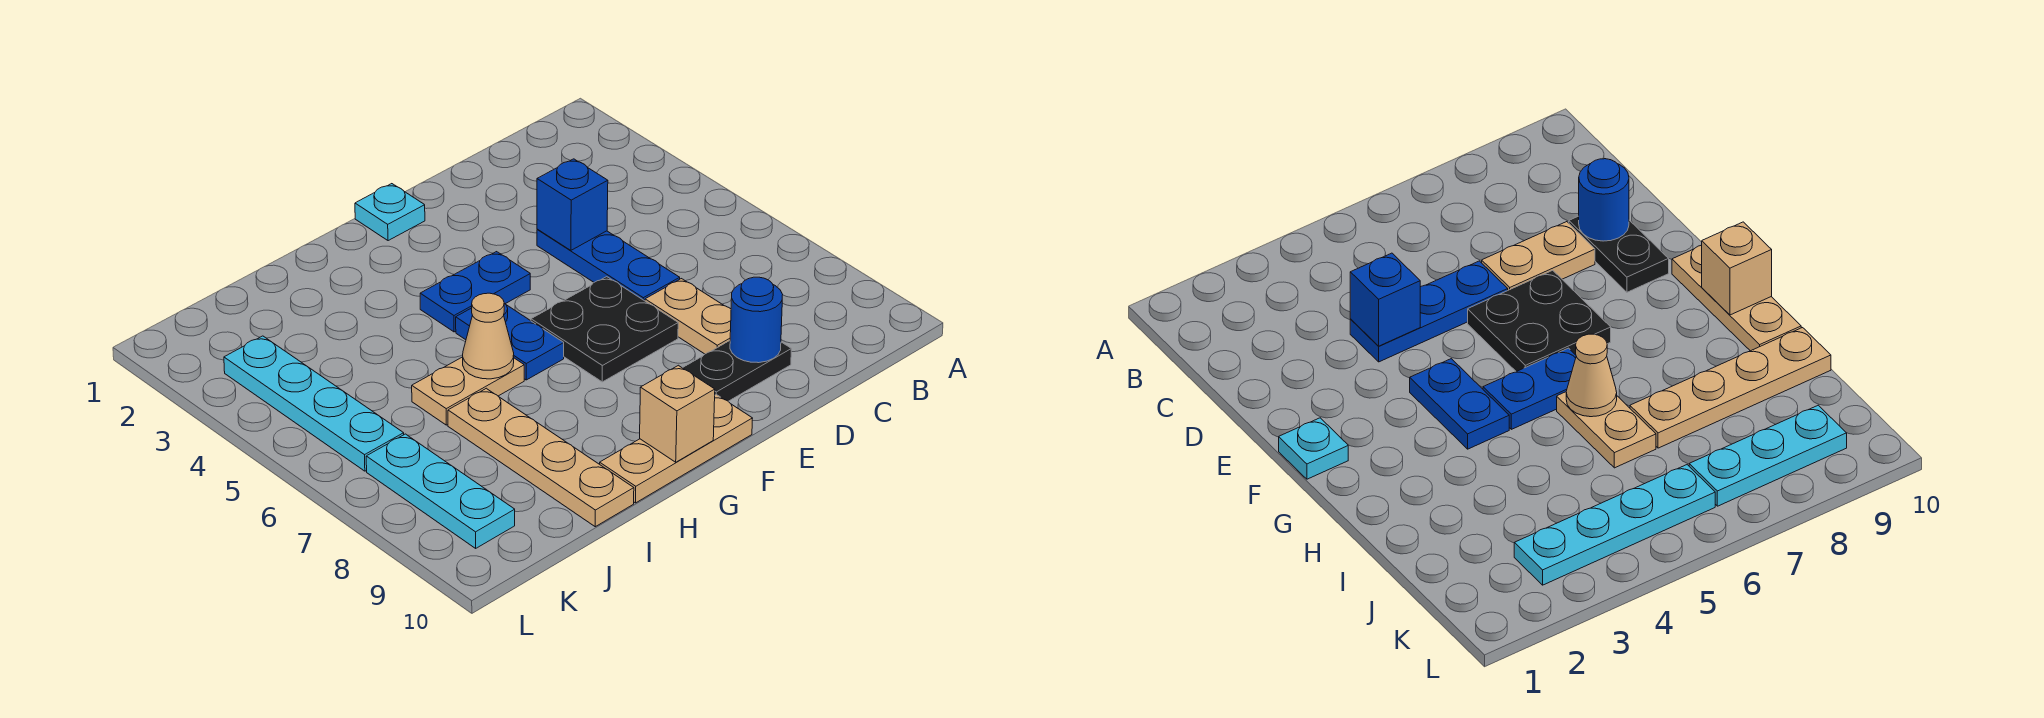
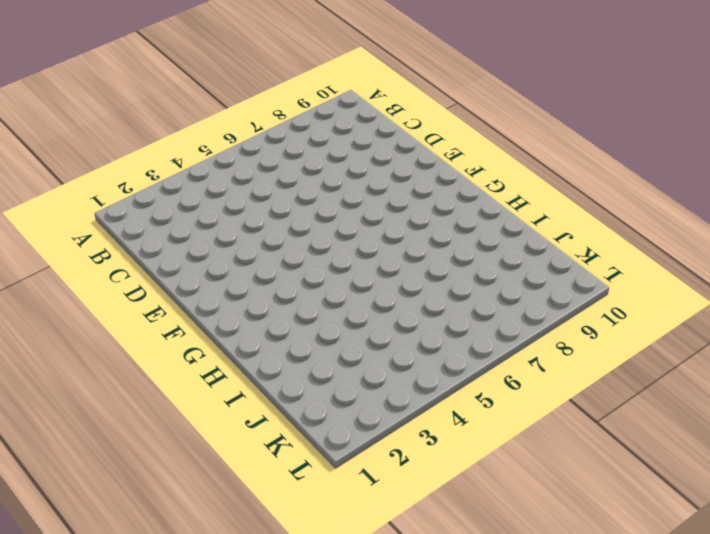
none -> blue 1x3 plate [537,229,680,301]
none -> tan 1x2 plate [645,279,731,354]
none -> black 1x2 plate [683,341,791,401]

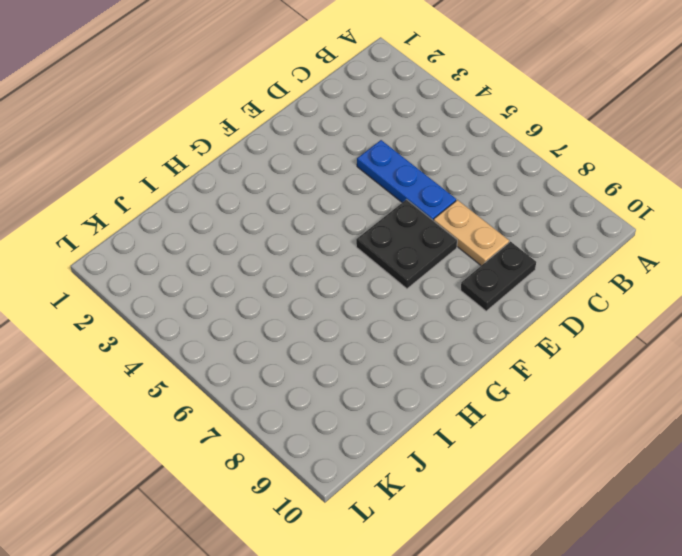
none -> cyan 1x1 plate [355,184,425,241]
none -> blue 1x2 plate [420,252,530,332]
none -> tan 1x3 plate [600,395,753,503]

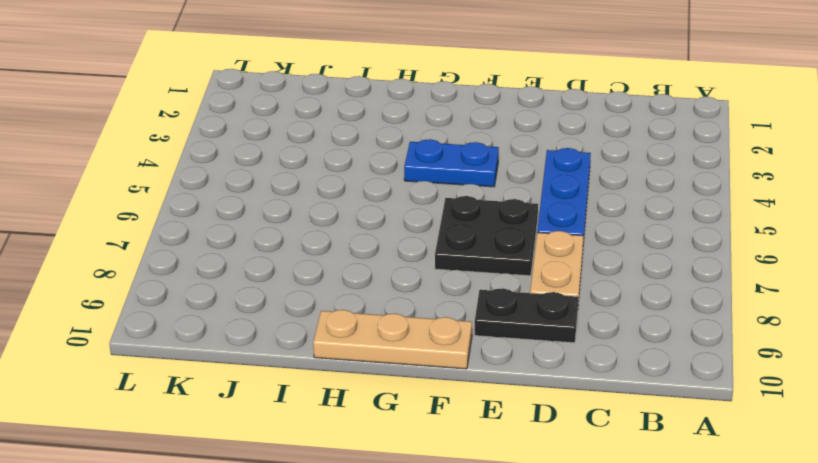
none -> cyan 1x1 plate [355,184,425,241]
none -> blue 1x2 plate [456,303,564,380]
none -> tan 1x2 plate [412,357,524,425]

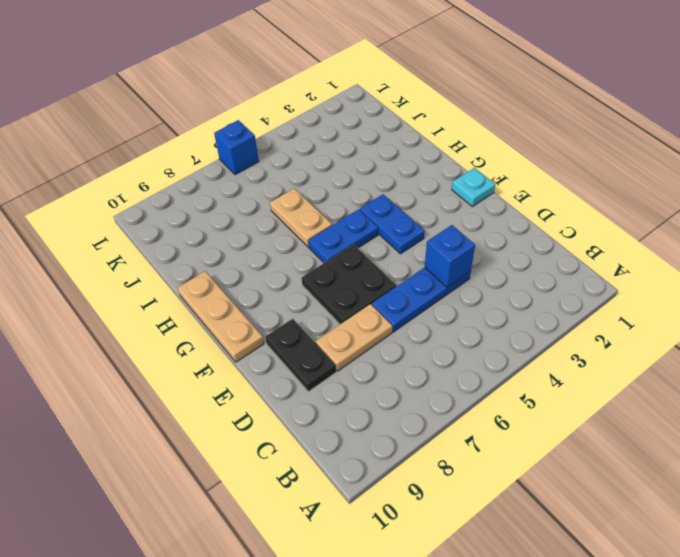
blue 1x1 brick [214,120,259,175] -> none
none -> tan 1x4 plate [448,388,634,527]
none -> cyan 1x4 plate [224,336,404,471]
none -> cyan 1x3 plate [366,434,515,548]

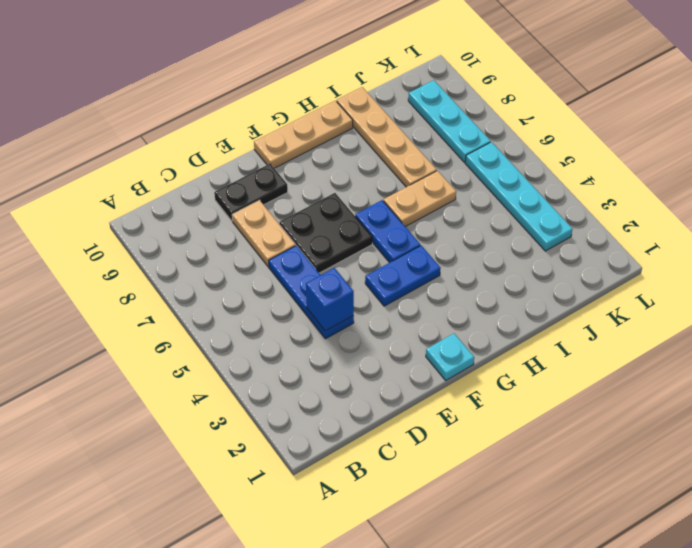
none -> blue 1x1 round brick [730,277,783,363]
none -> tan 1x1 brick [640,365,715,462]
none -> tan 1x1 cone [463,293,514,379]

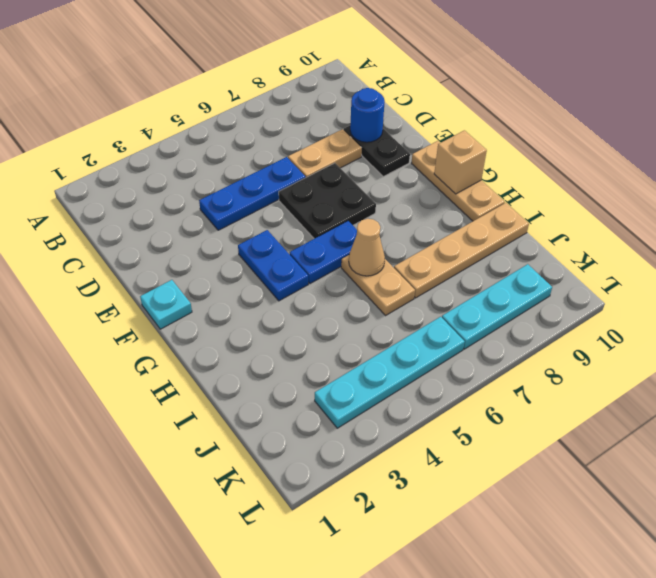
none -> blue 1x1 brick [537,159,608,250]

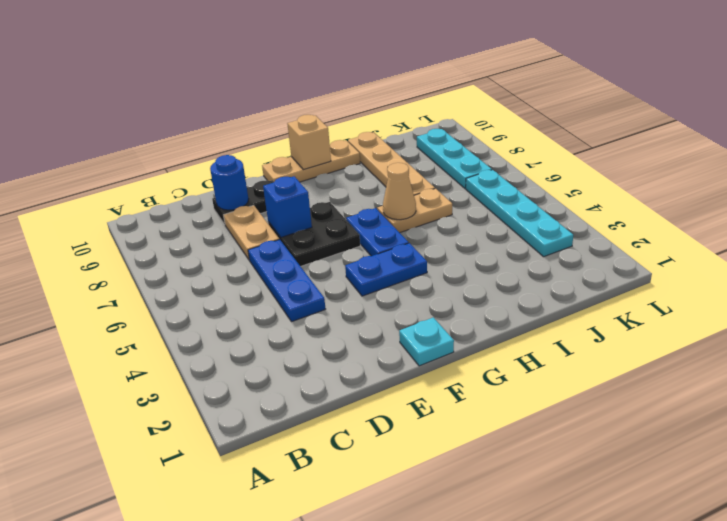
blue 1x1 brick [263,176,312,237] -> blue 1x1 brick moved to [537,159,608,250]

